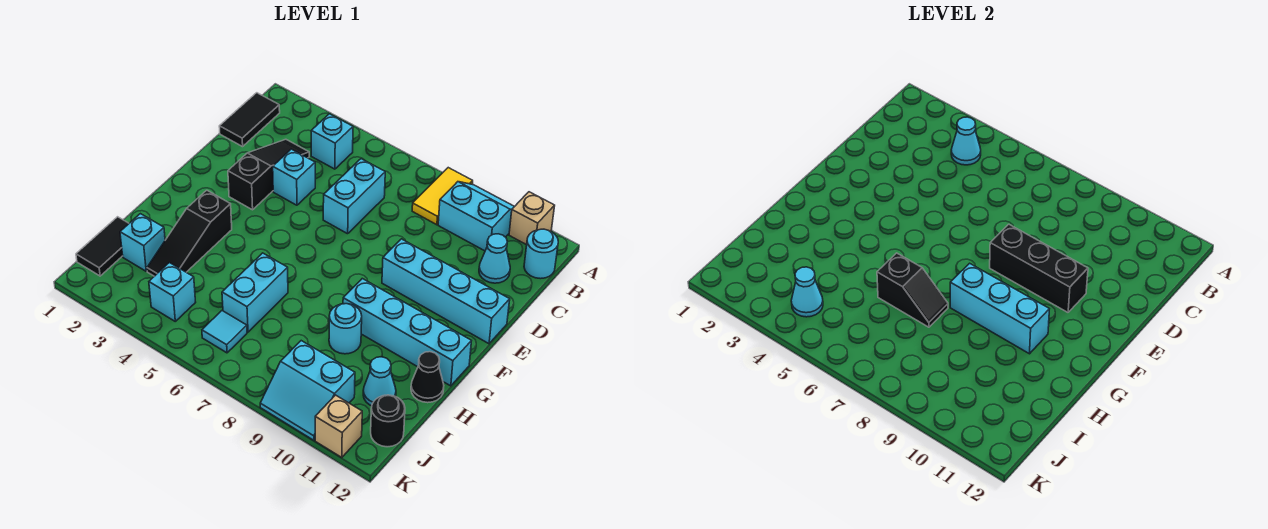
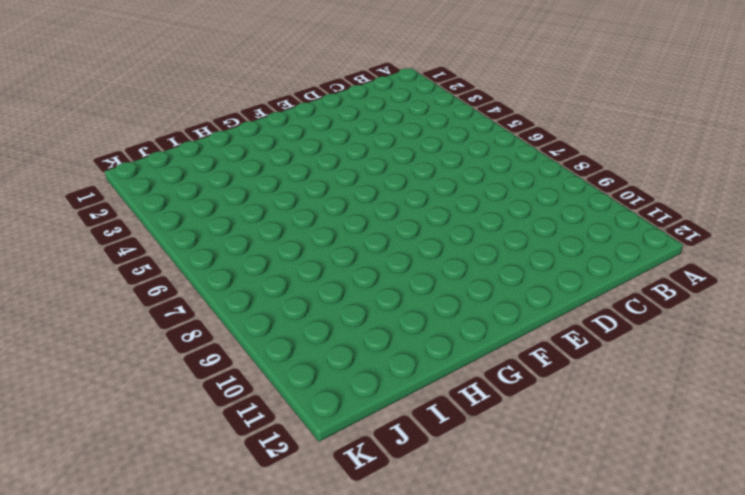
none -> yellow 1x2 tile [412,168,473,225]
none -> cyan 2x2 slope [438,182,515,251]
none -> tan 1x1 brick [509,192,555,245]

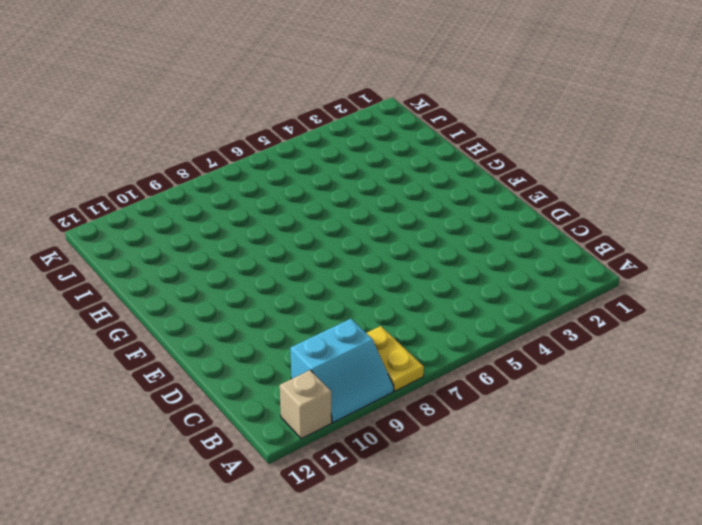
yellow 1x2 plate [367,326,424,391] -> yellow 1x2 tile [412,168,473,225]
none -> black 1x2 tile [219,93,280,147]
none -> cyan 1x1 brick [311,114,353,169]
none -> cyan 1x1 round brick [524,229,558,279]

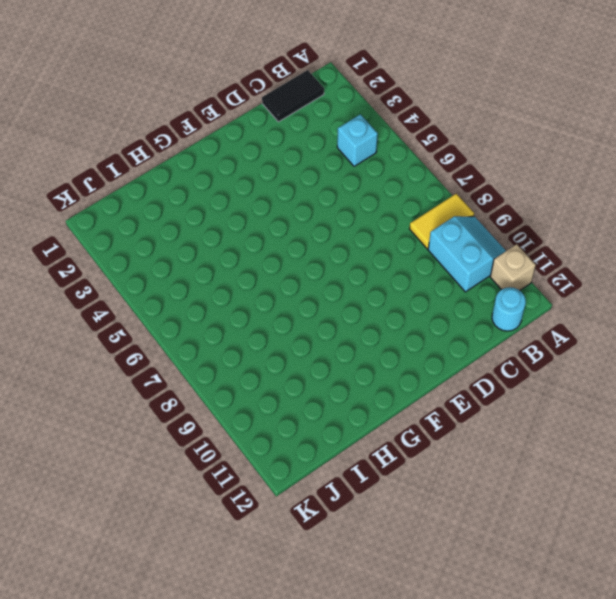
none -> black 1x3 slope [228,139,309,210]
none -> cyan 1x2 brick [323,159,385,234]
none -> cyan 1x1 cone [479,234,510,283]

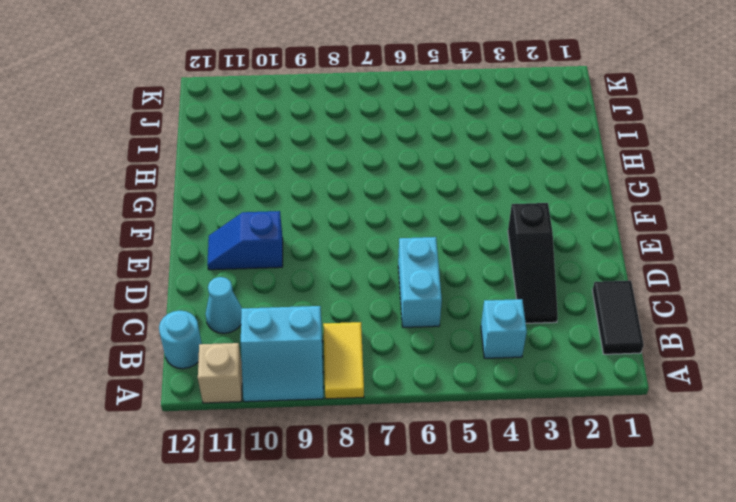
blue 1x2 slope [207,211,283,270] -> cyan 1x4 brick [382,239,510,344]
none -> cyan 1x1 brick [273,149,315,205]
none -> black 1x3 slope [147,190,232,276]
none -> cyan 1x4 brick [343,279,471,386]

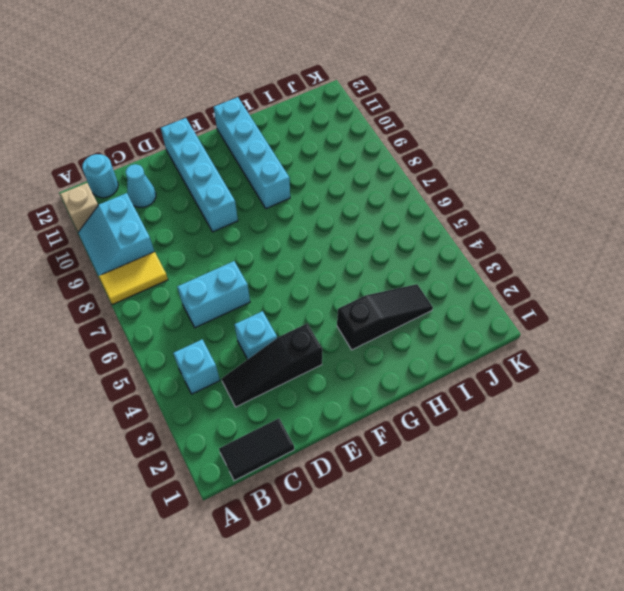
none -> cyan 1x2 brick [222,253,288,332]
none -> cyan 1x1 round brick [329,304,362,354]
none -> black 1x1 cone [411,352,444,403]

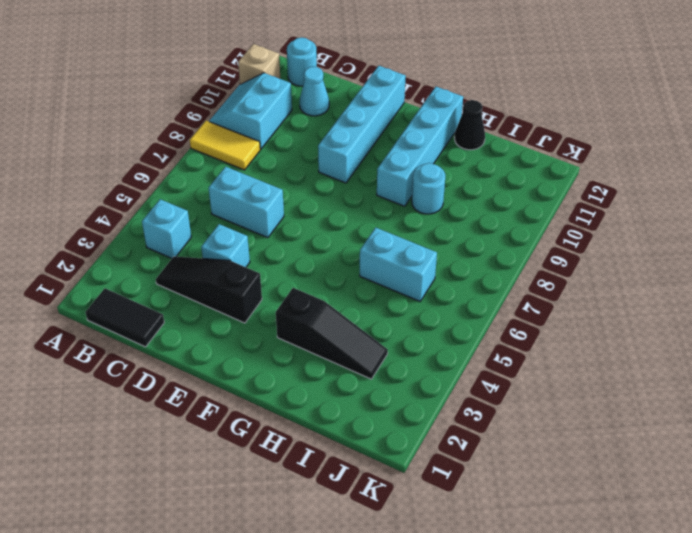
none -> black 1x2 tile [76,217,129,276]
none -> cyan 1x1 brick [120,214,165,271]
none -> cyan 1x1 cone [363,357,396,406]

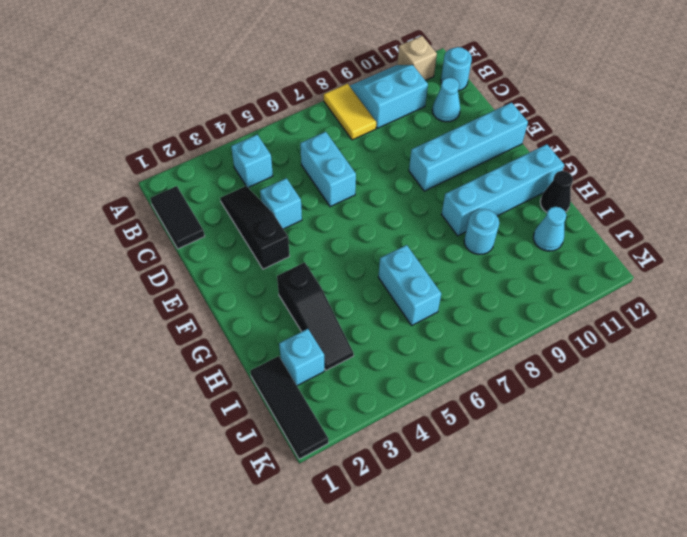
black 1x3 tile [250,356,328,459] -> black 1x2 tile [76,217,129,276]
none -> cyan 1x1 brick [149,263,196,321]
none -> cyan 1x1 tile [202,311,247,353]
none -> cyan 2x2 slope [260,341,355,440]

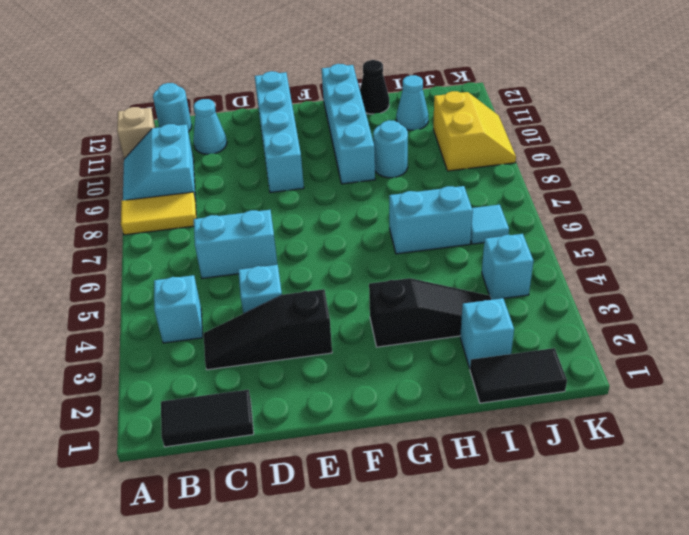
yellow 2x2 slope [433,91,516,171] -> cyan 2x2 slope [260,341,355,440]
none -> black 1x1 round brick [371,395,405,447]
none -> tan 1x1 brick [315,395,362,458]
none -> cyan 1x1 cone [951,117,981,165]

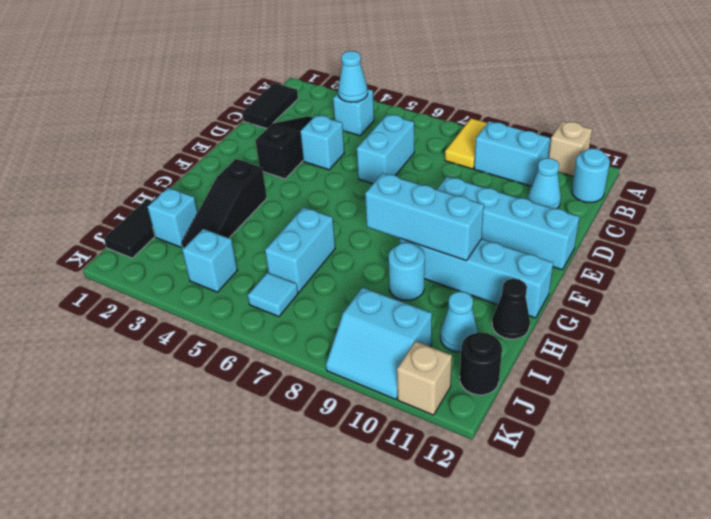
none -> black 1x3 brick [990,224,1088,312]
none -> black 1x2 slope [877,253,948,327]
none -> cyan 1x1 cone [791,267,823,317]

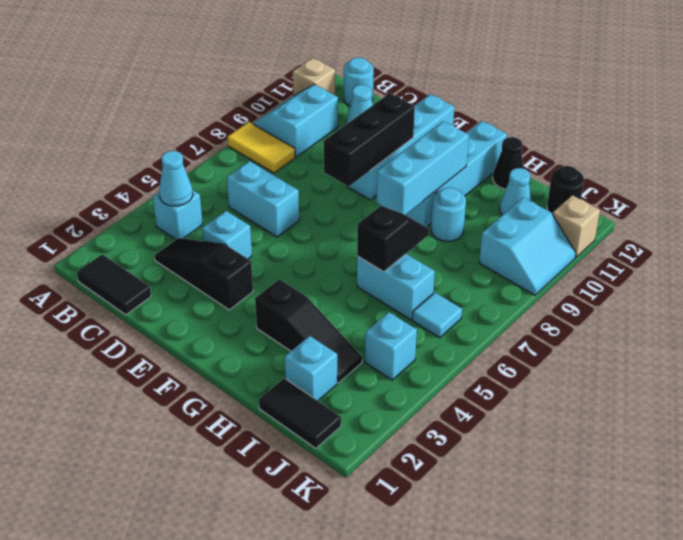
none -> cyan 1x1 cone [791,267,823,317]

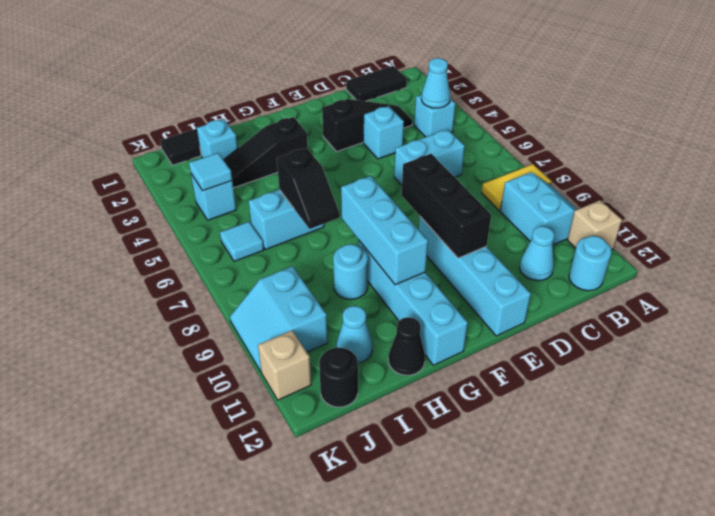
cyan 1x1 tile [189,153,232,191] -> cyan 1x1 cone [791,267,823,317]

